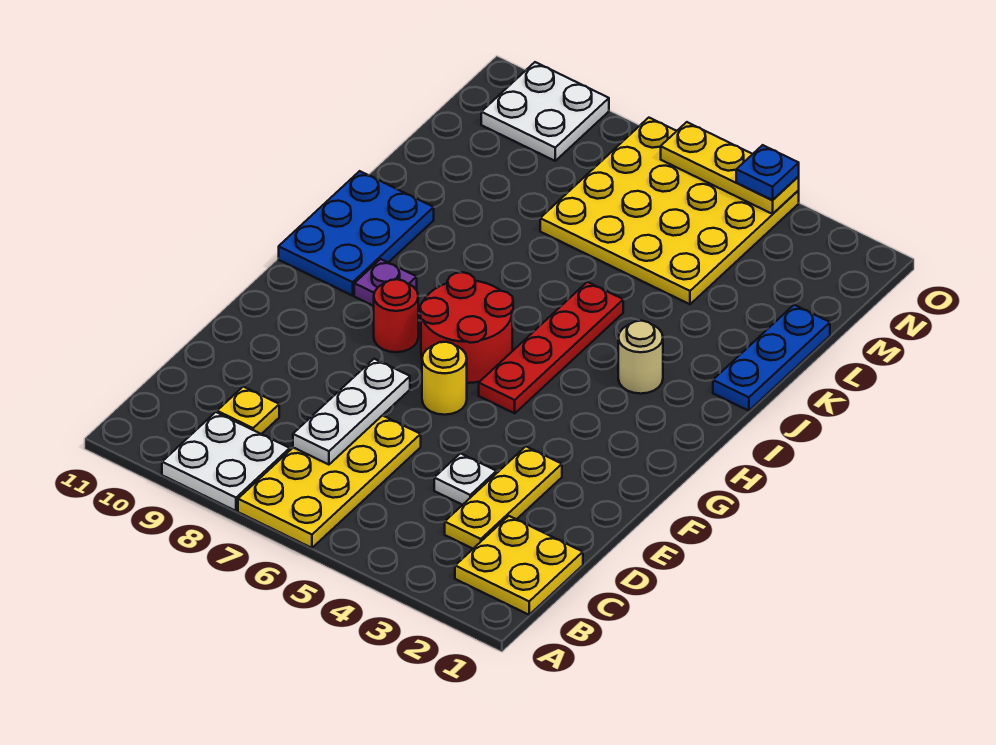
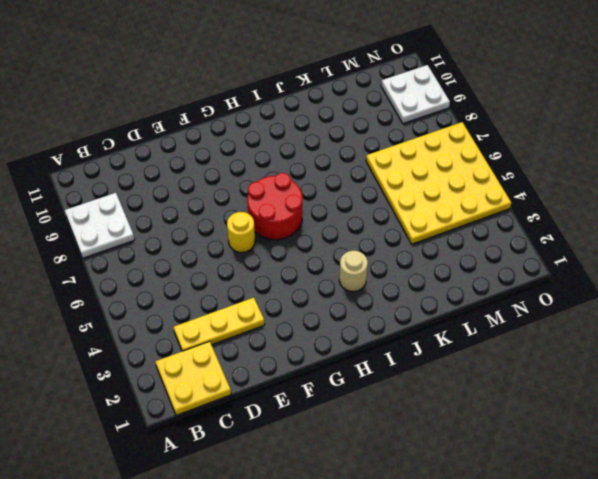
none -> yellow 2x4 plate [238,415,421,548]
none -> yellow 1x1 plate [217,387,279,434]
none -> white 1x1 plate [434,453,496,505]

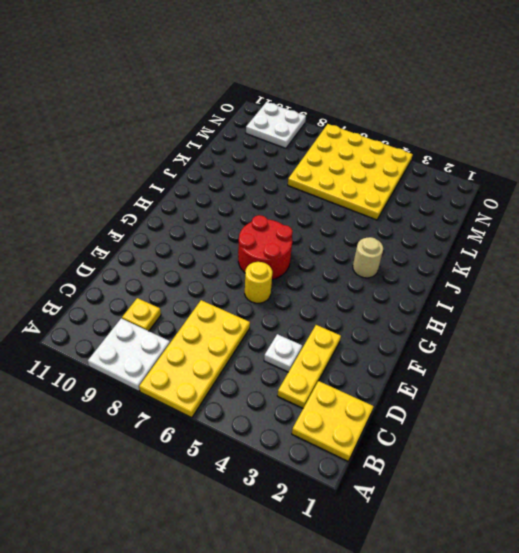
none -> red 1x4 plate [479,282,623,413]
none -> red 1x1 round brick [374,279,418,352]
none -> purple 1x1 plate [354,259,417,306]

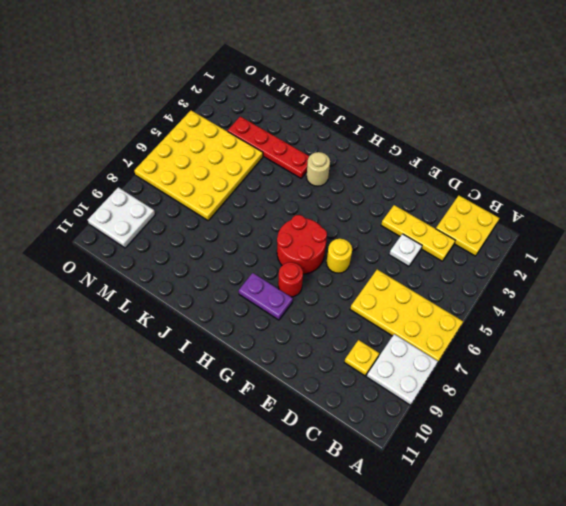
purple 1x2 plate [239,273,293,320] -> purple 1x1 plate [354,259,417,306]
red 1x4 plate [228,116,309,178] -> red 1x4 plate moved to [479,282,623,413]
none -> blue 2x3 plate [279,171,434,296]
none -> blue 1x3 plate [713,305,830,411]
none -> white 1x3 plate [293,359,410,465]

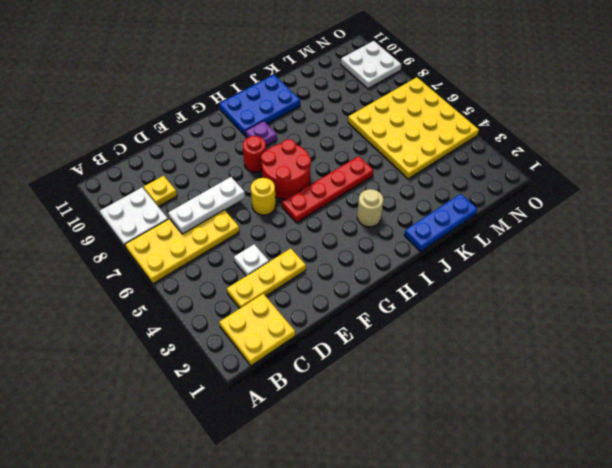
none -> yellow 1x3 plate [661,122,799,214]
none -> blue 1x1 plate [736,145,799,200]

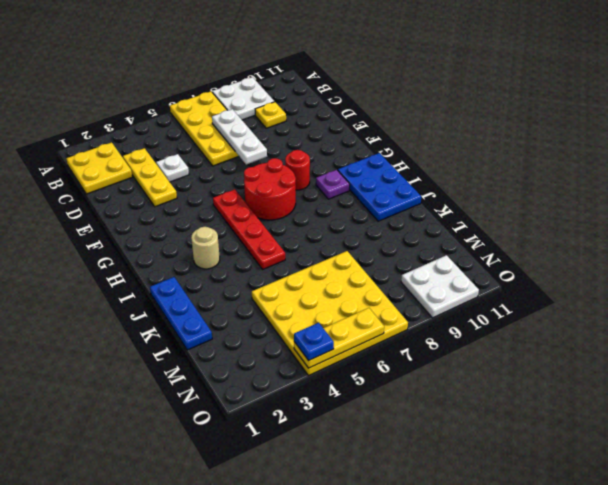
none -> yellow 1x1 round brick [422,342,467,415]

